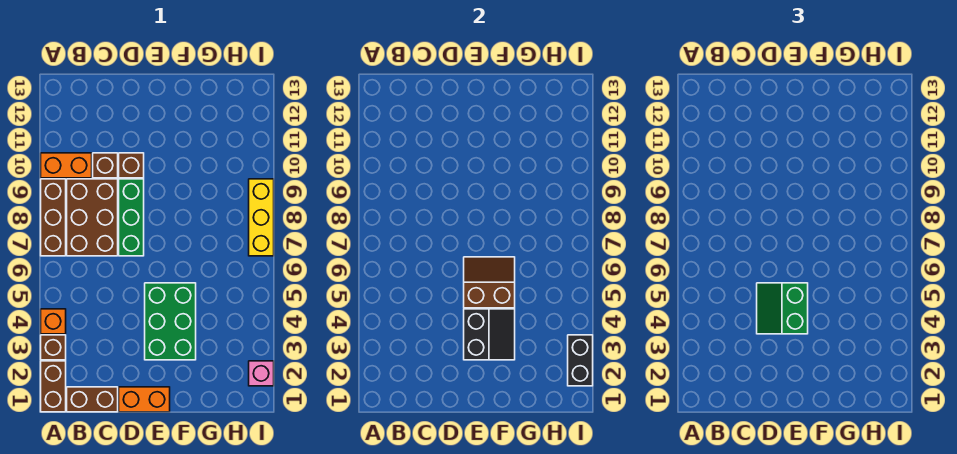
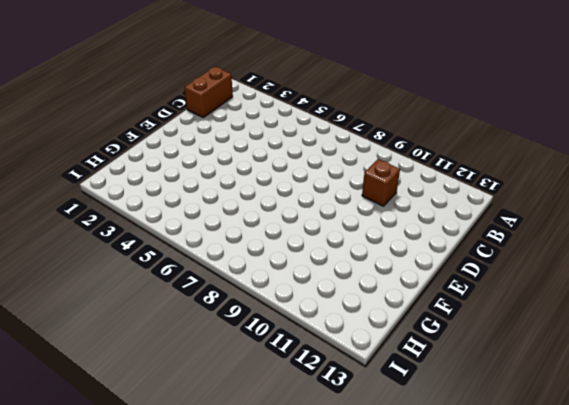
none -> brown 1x2 brick [41,361,66,412]
none -> brown 1x1 brick [41,335,66,360]
none -> orange 1x1 brick [41,309,66,334]

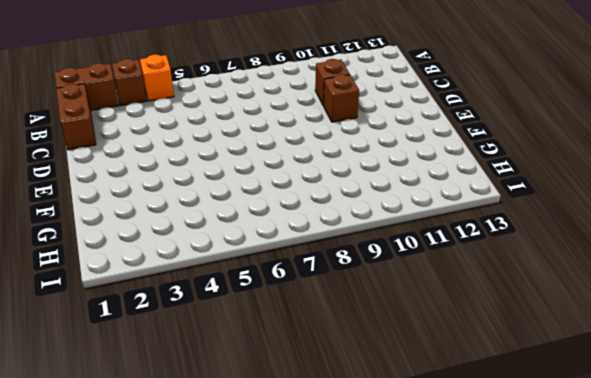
none -> brown 1x3 brick [41,179,66,256]
none -> orange 1x2 brick [41,153,92,178]
none -> brown 2x3 brick [67,179,118,256]

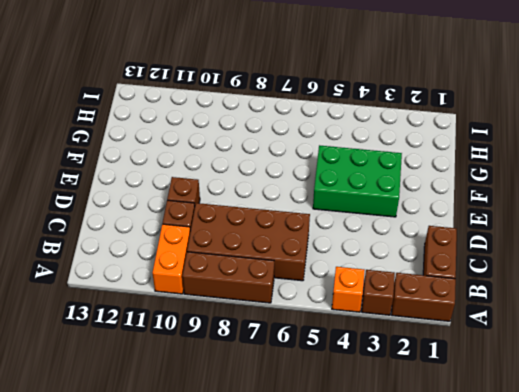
brown 2x4 brick [187,203,310,281] -> brown 2x3 brick [67,179,118,256]
none -> orange 1x2 brick [119,387,170,412]
none -> green 1x3 brick [119,179,144,256]
none -> pink 1x1 brick [249,361,274,386]

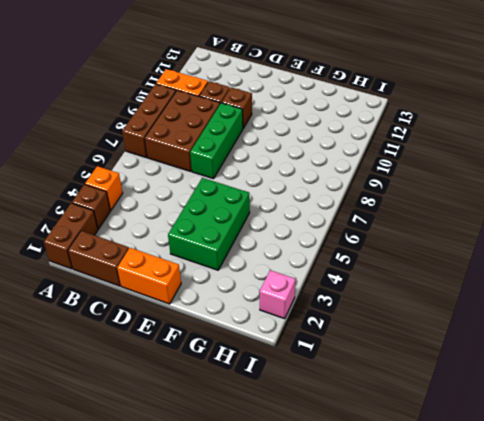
none -> yellow 1x3 brick [249,179,274,256]
none -> black 2x2 slope [464,309,515,360]
none -> brown 2x2 slope [464,257,515,308]

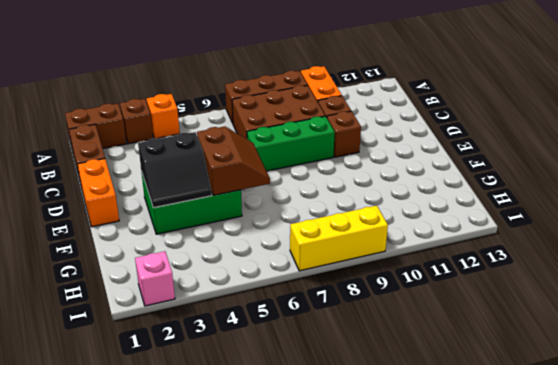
none -> black 1x2 brick [568,335,593,386]
none -> green 2x2 slope [757,283,808,334]

